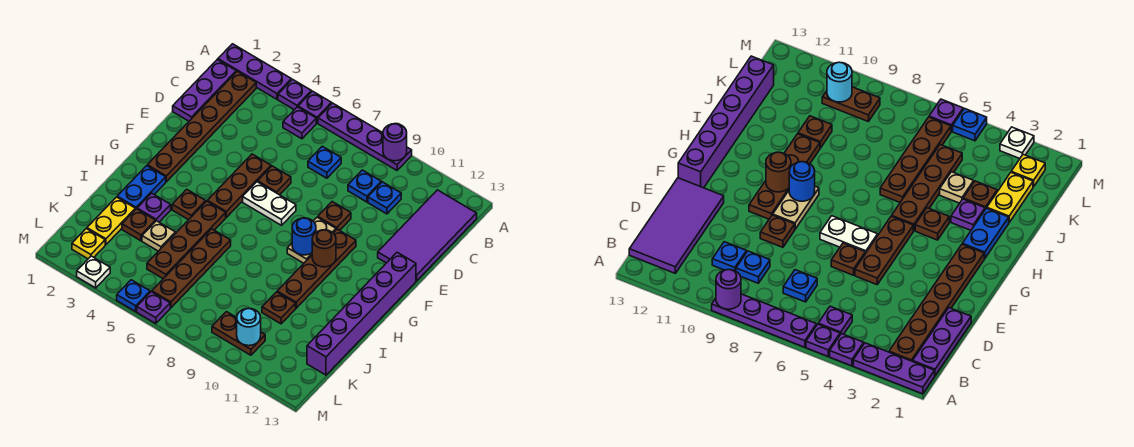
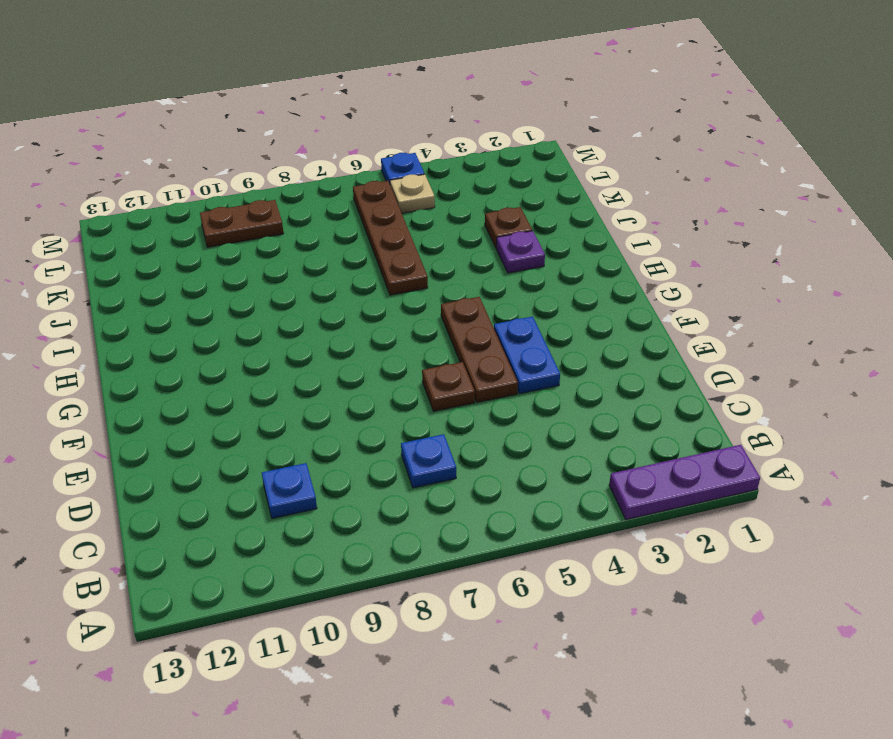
blue 1x2 plate [494,317,560,394] -> blue 1x2 plate moved to [117,166,166,210]
tan 1x1 plate [390,174,435,213] -> tan 1x1 plate moved to [142,221,176,251]
none -> purple 1x1 plate [278,79,311,110]
none -> purple 1x1 plate [298,91,332,123]
none -> purple 1x4 plate [318,103,412,170]
none -> purple 1x3 plate [173,59,236,121]

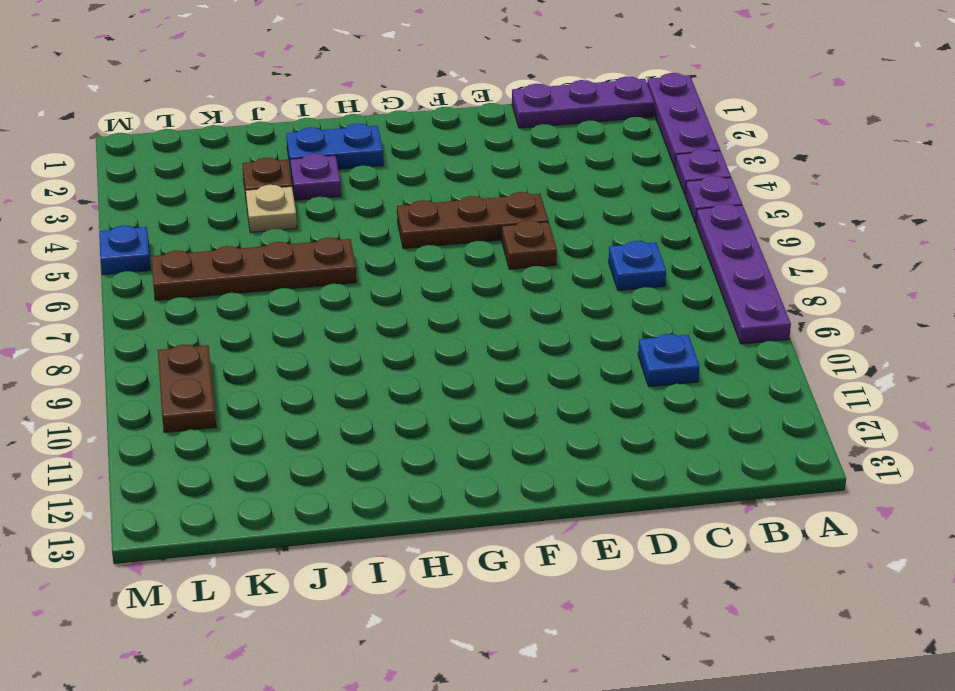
none -> brown 1x6 plate [147,71,256,182]
none -> purple 1x1 plate [283,107,316,139]
none -> purple 2x4 tile [378,190,477,281]
none -> blue 1x1 plate [348,170,381,202]

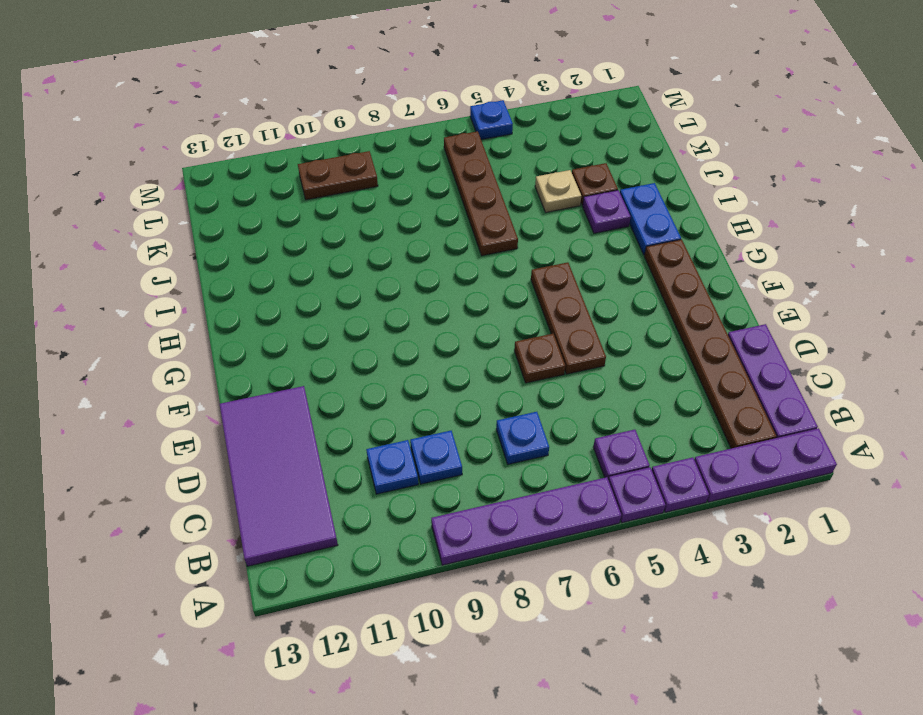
none -> brown 1x1 plate [318,202,351,230]
none -> white 1x2 plate [243,182,296,225]
none -> tan 1x2 plate [287,217,336,263]
none -> brown 1x4 plate [277,229,356,308]

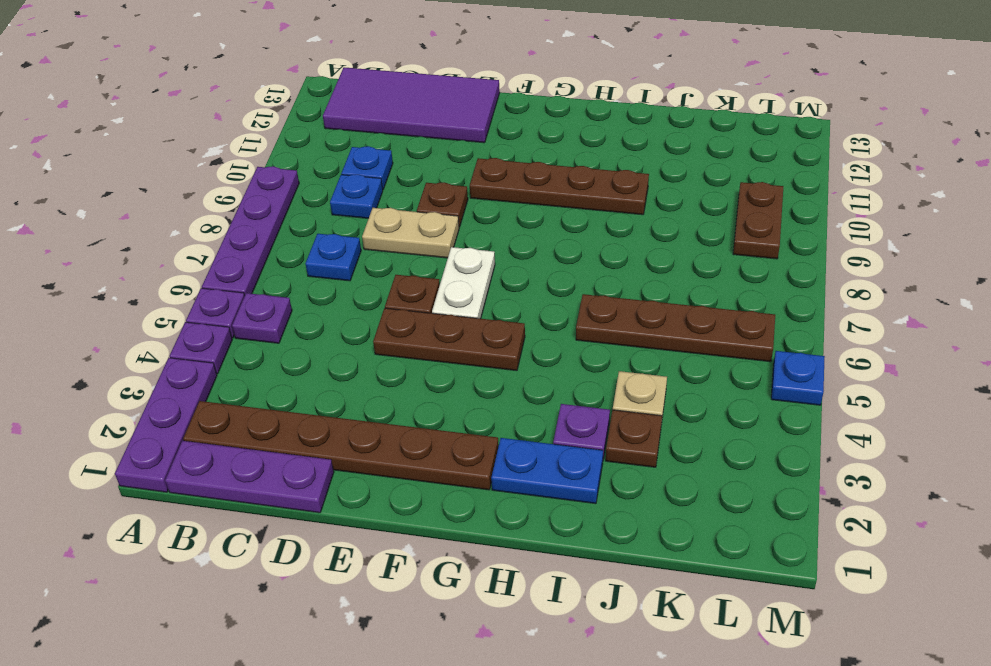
tan 1x2 plate [362,208,459,258] -> tan 1x2 plate moved to [287,217,336,263]
none -> purple 1x6 brick [307,252,416,375]
none -> brown 1x1 plate [172,189,206,220]
none -> brown 1x4 plate [147,201,226,279]
none -> yellow 1x2 plate [87,197,135,245]

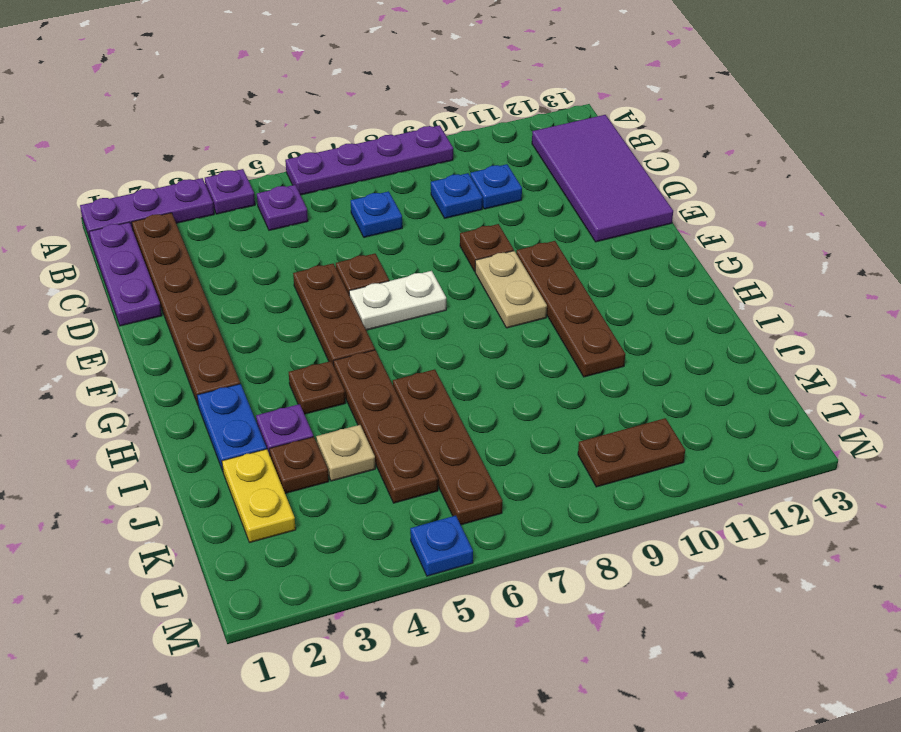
none -> purple 1x1 plate [298,91,332,123]
none -> purple 1x6 brick [307,252,416,375]
none -> brown 1x1 plate [262,292,296,324]
none -> yellow 1x1 plate [72,229,105,259]

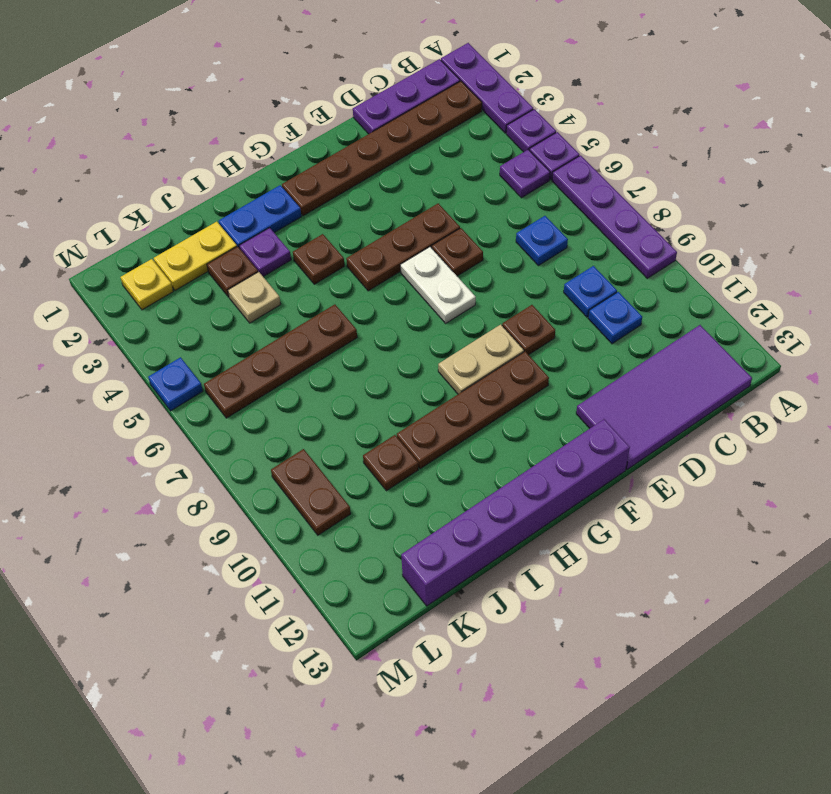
none -> brown 1x4 plate [147,201,226,279]
none -> white 1x1 plate [77,256,110,288]
none -> purple 1x1 plate [137,292,170,324]
none -> purple 1x1 round brick [383,124,407,161]

